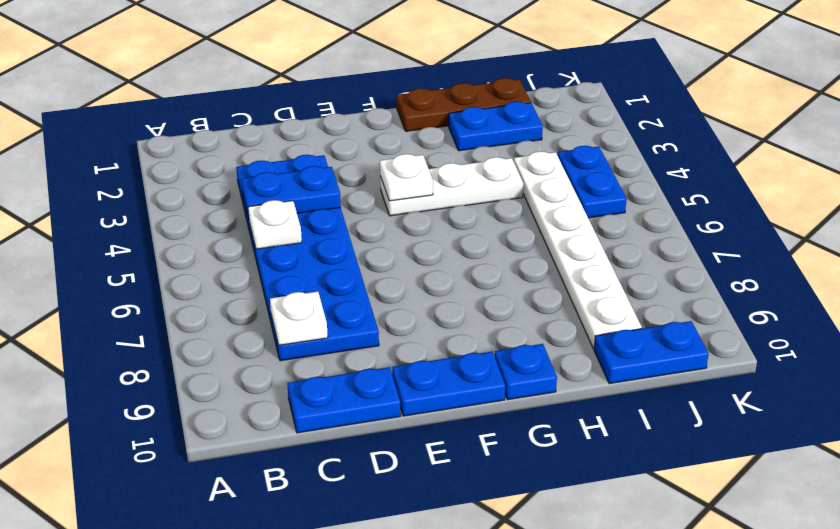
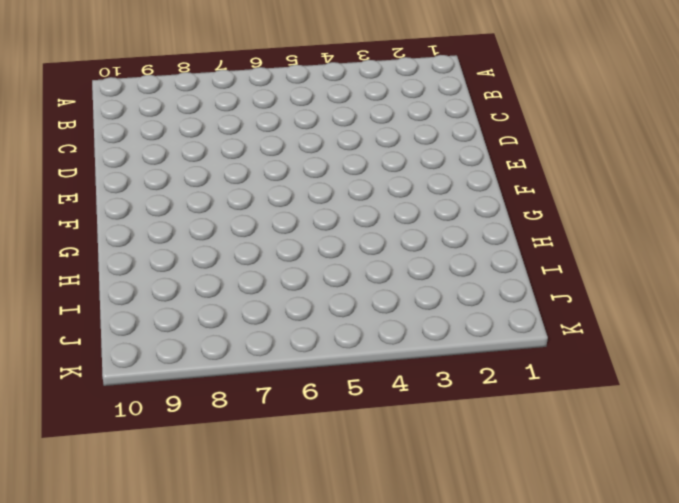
none -> blue 2x6 plate [236,155,379,361]
none -> blue 1x2 plate [287,367,401,433]
none -> blue 1x2 plate [392,352,505,416]

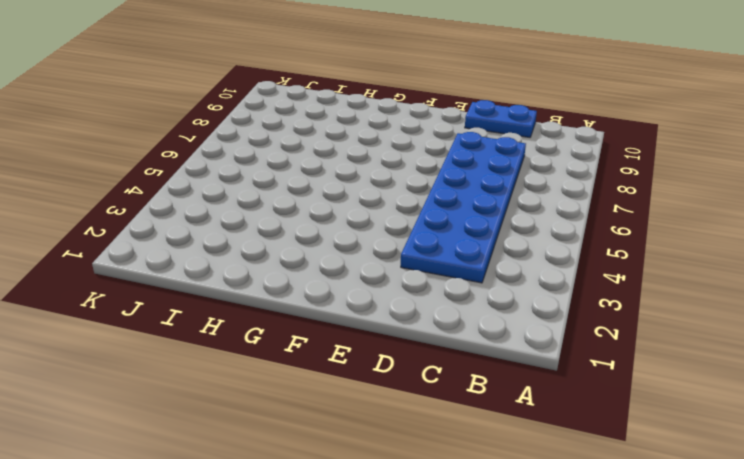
none -> blue 1x2 plate [392,352,505,416]
none -> white 1x3 plate [380,157,523,216]
none -> brown 1x3 plate [397,78,531,131]

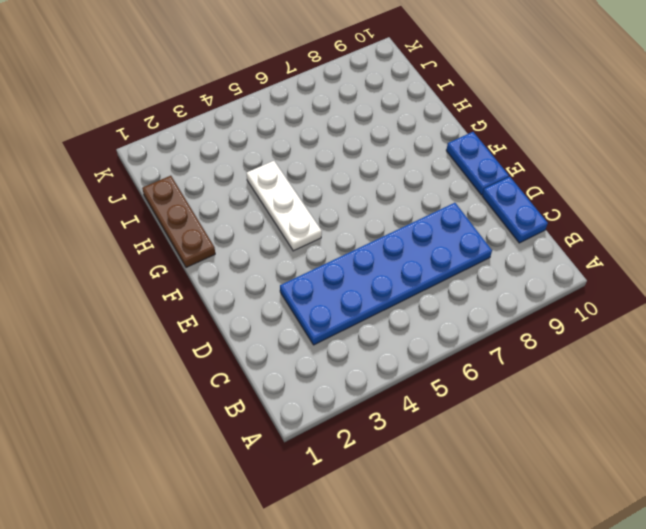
none -> blue 1x1 plate [495,344,557,400]
none -> blue 1x2 plate [449,102,543,151]
none -> white 1x6 plate [514,151,642,349]

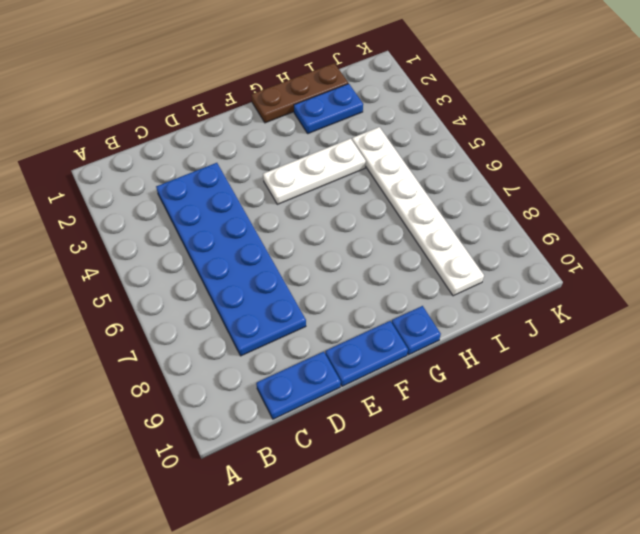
none -> blue 1x2 plate [594,321,709,384]
none -> blue 1x2 plate [558,146,627,218]
none -> blue 1x2 plate [242,166,341,218]

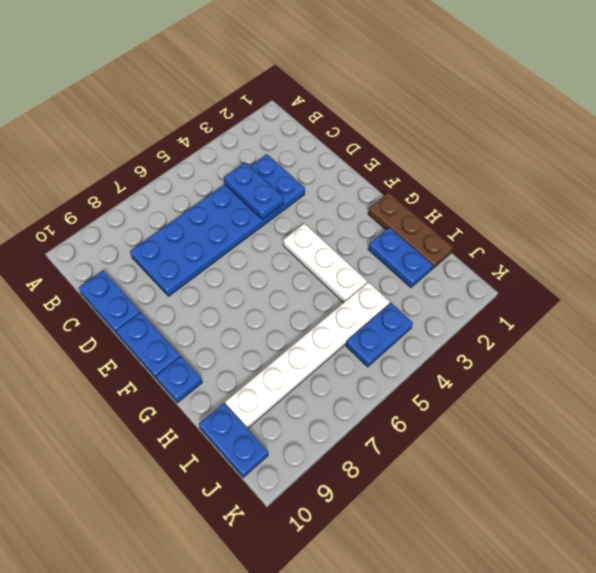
none -> white 1x1 plate [248,200,302,249]
none -> white 1x1 plate [270,292,328,345]
none -> white 1x1 plate [380,154,433,201]

